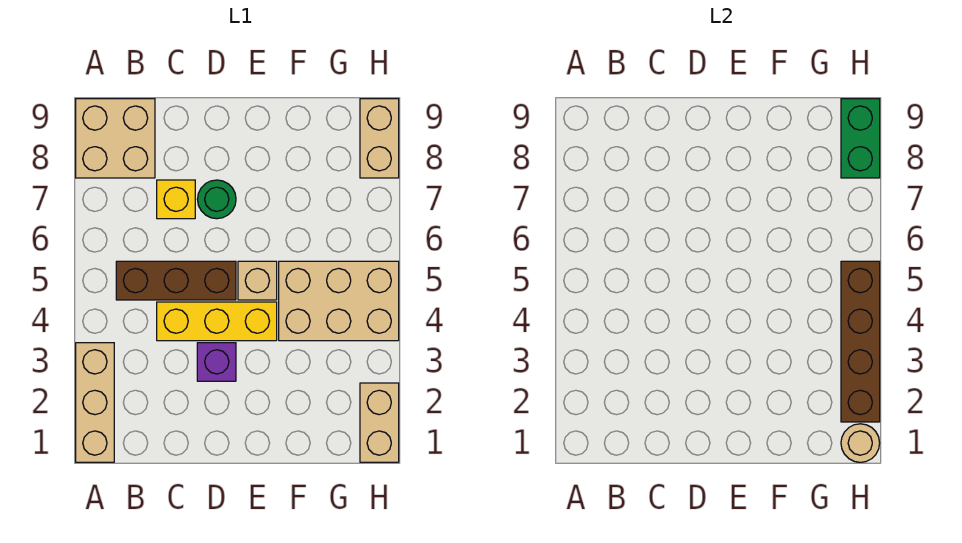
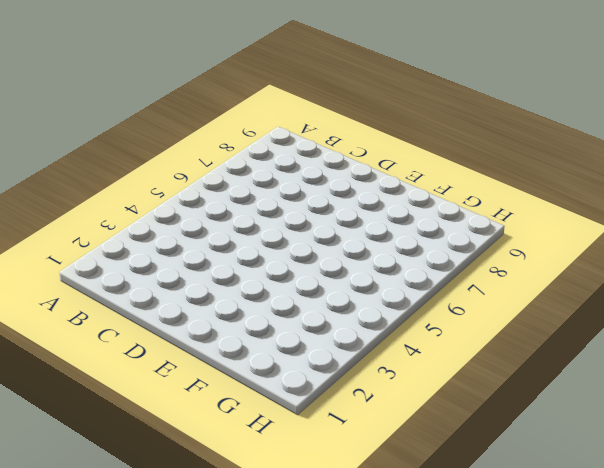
none -> tan 1x3 brick [76,343,114,462]
none -> tan 2x2 brick [76,99,155,178]
none -> brown 1x3 brick [116,261,236,300]

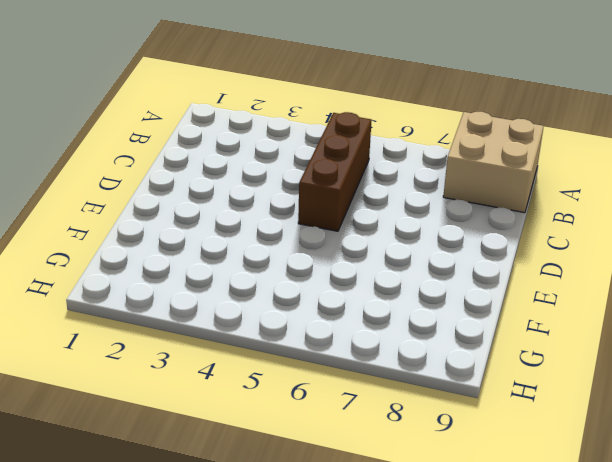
none -> tan 1x3 brick [76,343,114,462]
none -> yellow 1x3 brick [157,302,277,341]
none -> yellow 1x1 brick [157,180,195,219]

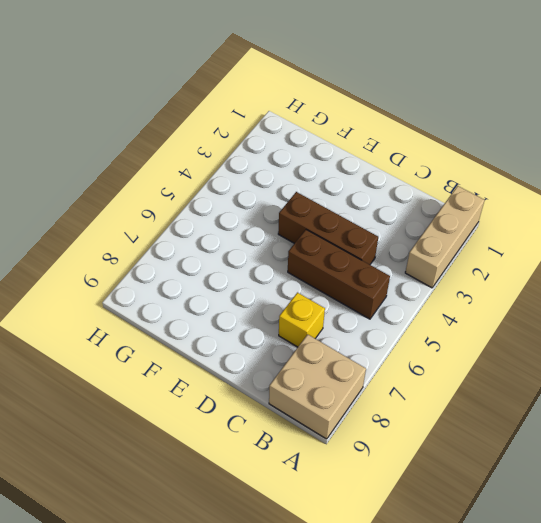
brown 1x3 brick [278,192,378,265] -> yellow 1x3 brick [157,302,277,341]
none -> purple 1x1 brick [197,343,236,381]
none -> green 1x1 round brick [197,180,236,219]
none -> tan 1x1 brick [238,261,277,300]

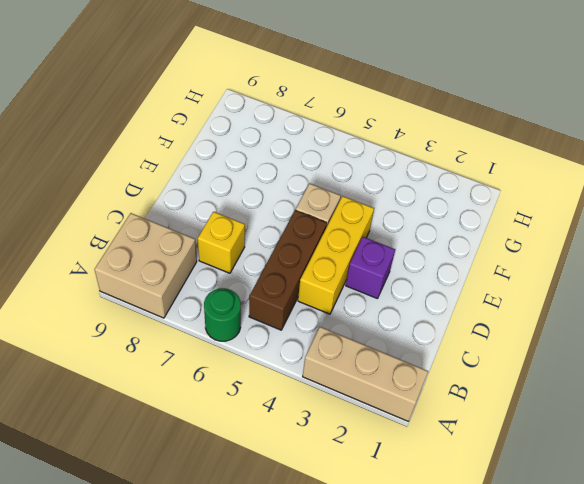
green 1x1 round brick [204,288,241,341] -> green 1x1 round brick moved to [197,180,236,219]
none -> tan 2x3 brick [279,261,399,341]
none -> tan 1x2 brick [360,383,399,462]
none -> tan 1x2 brick [360,99,399,178]

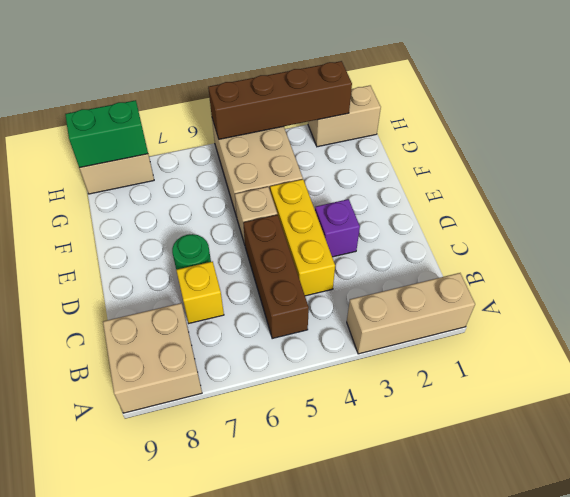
none -> tan 1x1 round brick [841,424,880,462]

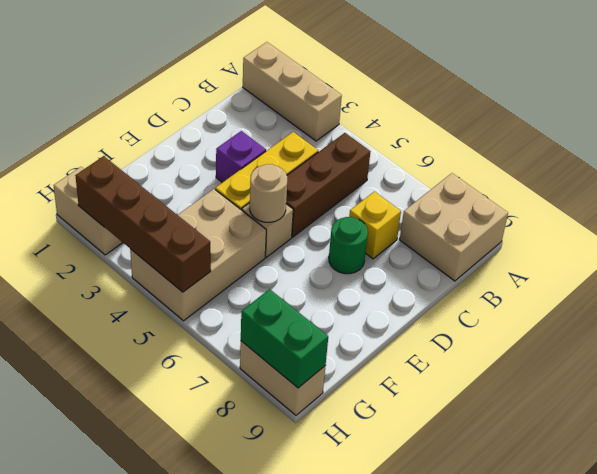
tan 1x1 round brick [250,164,287,222] -> tan 1x1 round brick moved to [841,424,880,462]

